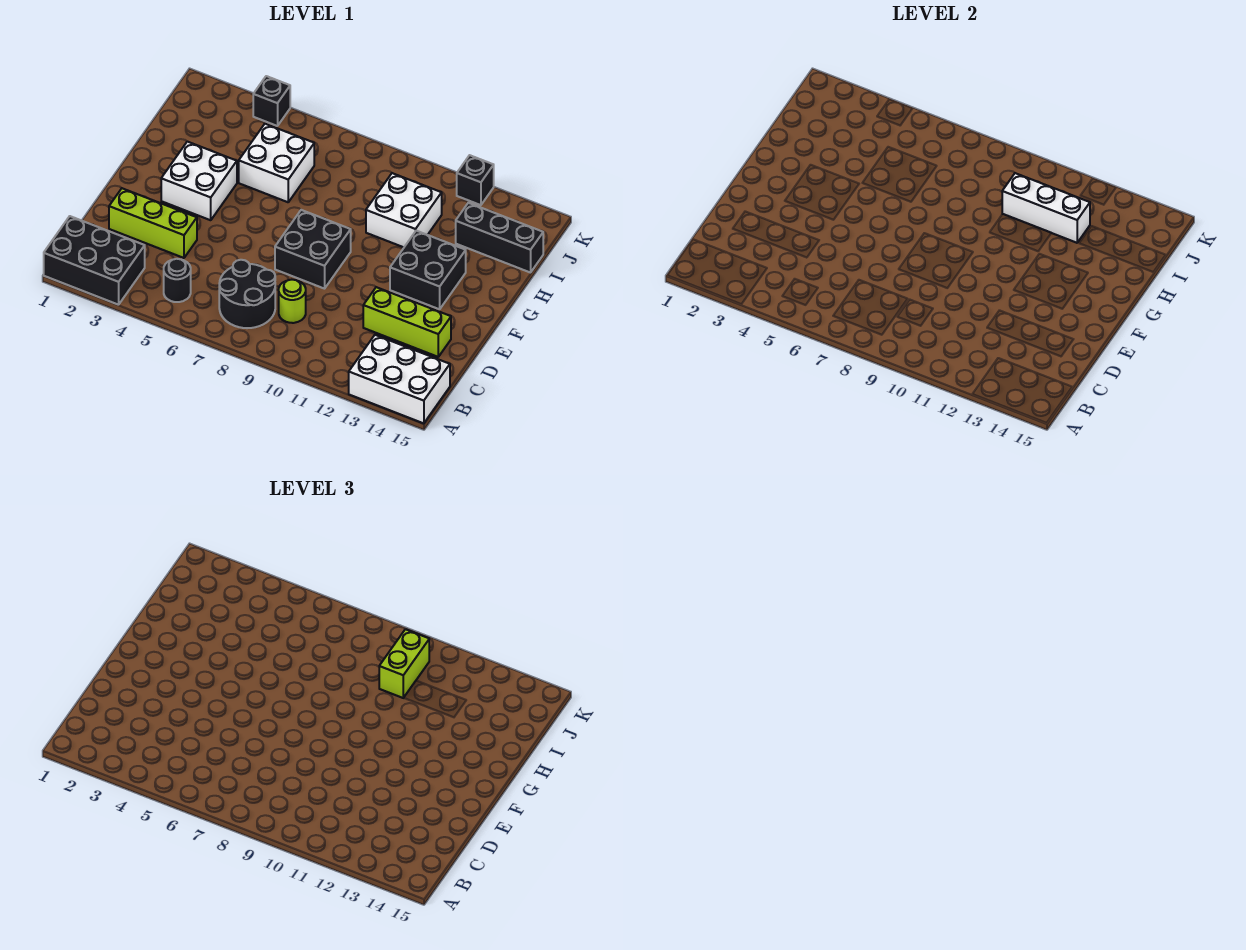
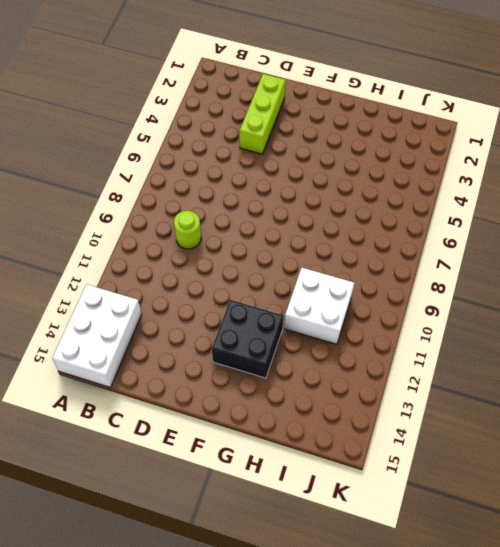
none -> black 2x3 brick [44,216,145,305]
none -> black 1x1 round brick [164,259,191,302]
none -> black 2x2 round brick [219,260,275,328]

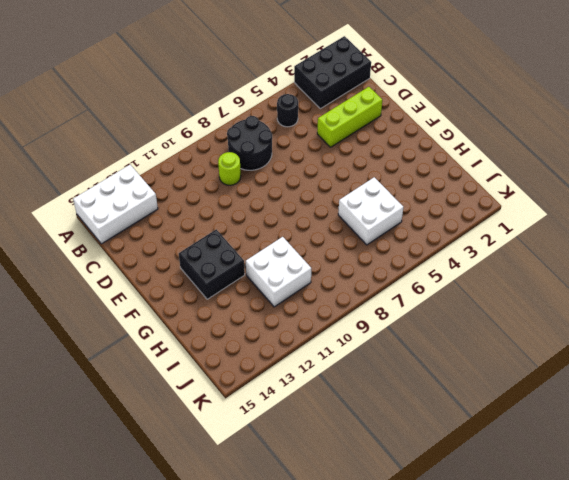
none -> lime 1x3 brick [363,287,451,357]
none -> black 2x2 brick [275,210,351,289]
none -> white 2x2 brick [161,142,237,220]

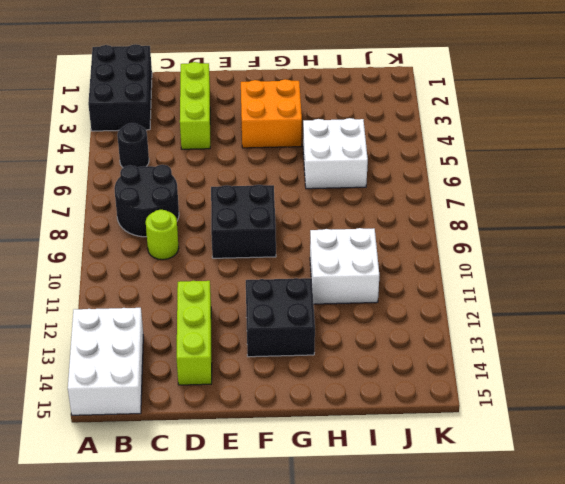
orange 2x2 brick [241,79,302,148] -> white 2x2 brick [161,142,237,220]
none -> black 1x3 brick [456,203,543,273]
none -> black 1x1 brick [253,76,290,126]
none -> black 1x1 brick [457,155,494,205]

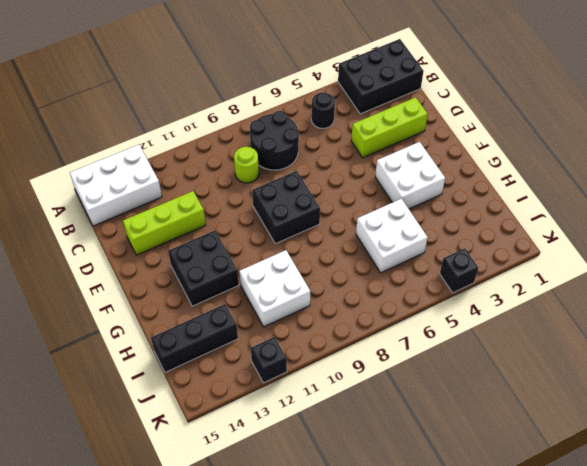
none -> white 1x3 brick [1002,173,1090,243]
none -> lime 1x2 brick [379,629,429,698]

